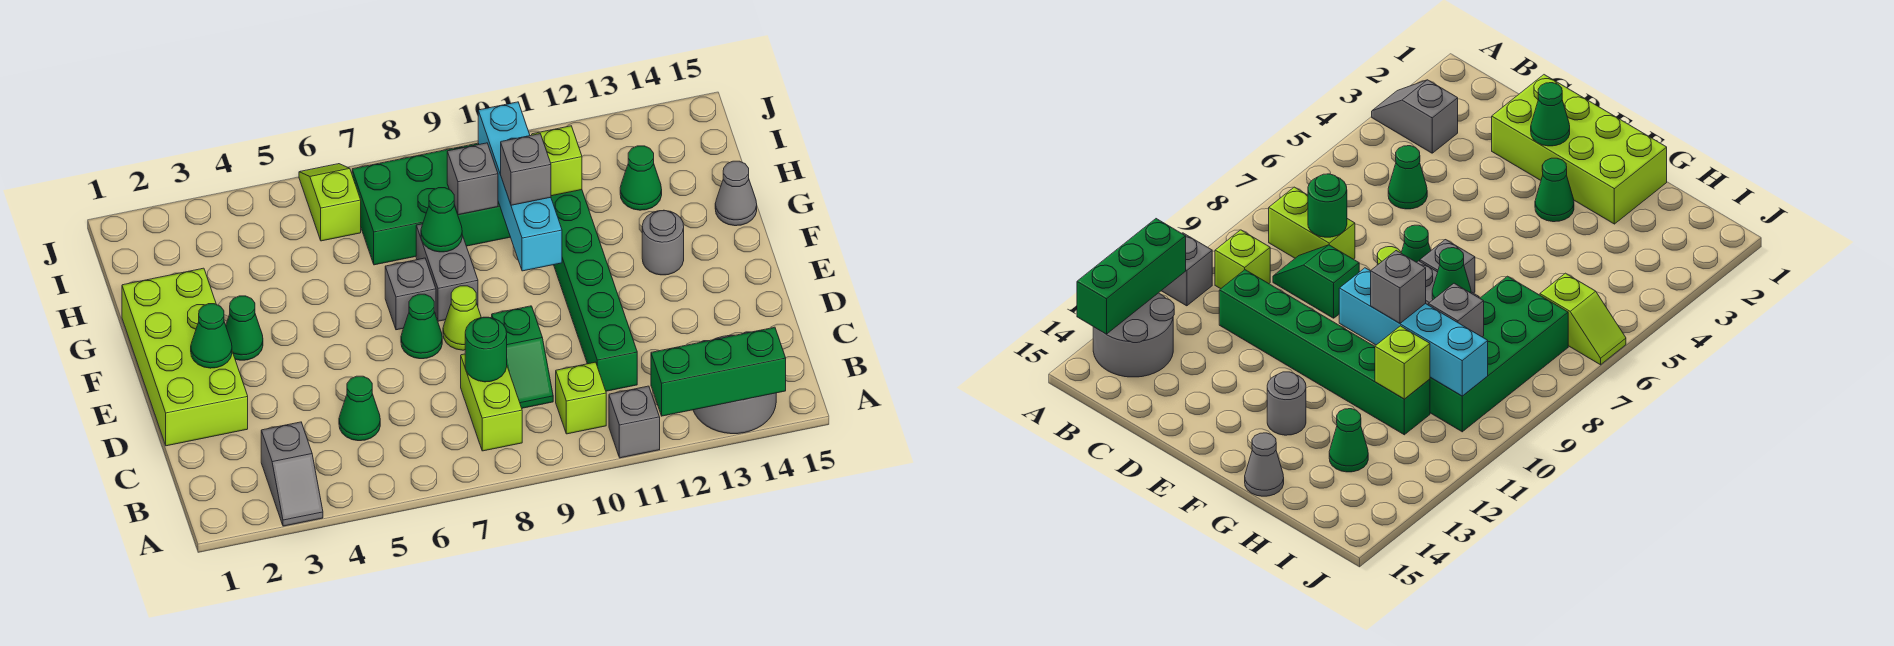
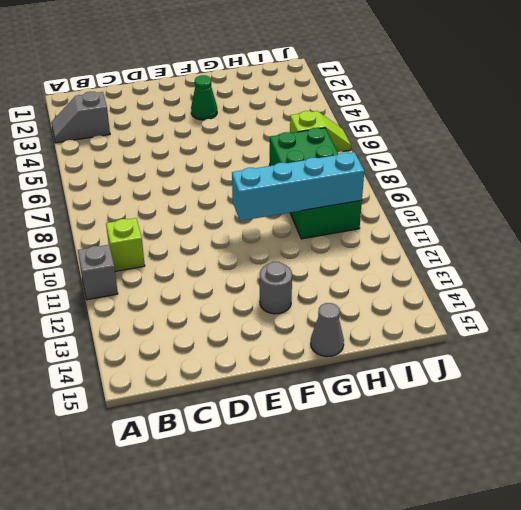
none -> grey 2x2 round brick [693,332,776,434]
none -> lime 1x2 brick [461,354,522,451]
none -> green 1x1 cone [339,376,380,441]

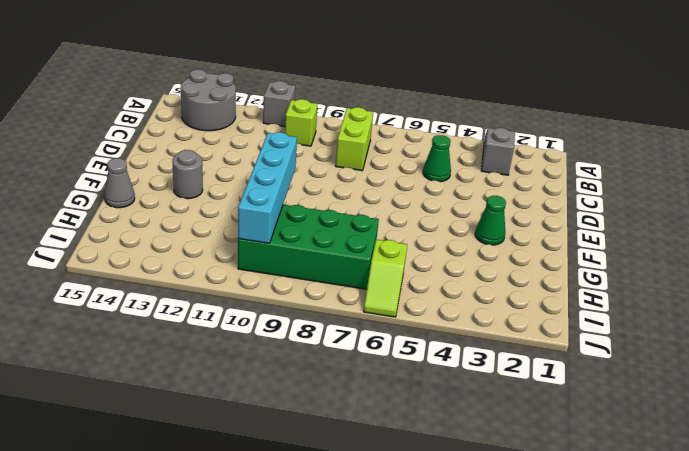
none -> green 1x2 slope [492,306,553,408]
none -> green 1x6 brick [551,190,637,391]
none -> lime 2x4 brick [122,268,248,446]

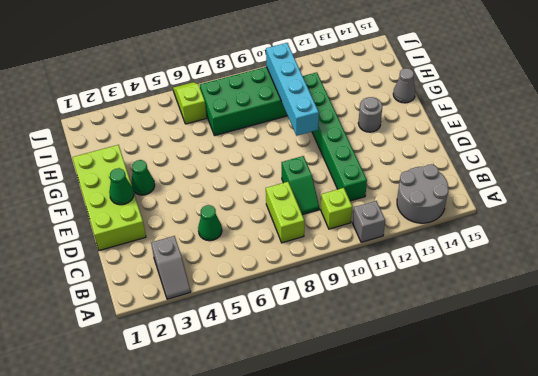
none -> green 1x1 cone [401,294,442,359]
none -> lime 1x1 cone [443,286,481,350]
none -> grey 1x1 brick [385,258,436,330]

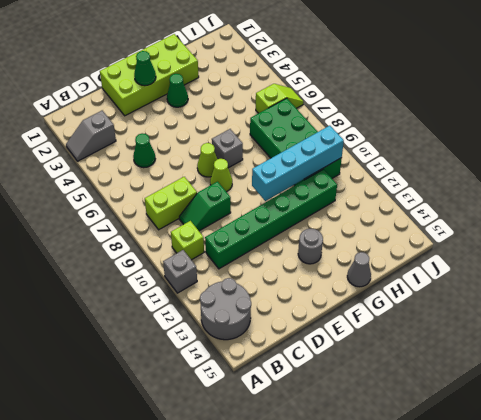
lime 1x1 cone [197,143,217,177] -> green 1x1 cone [401,294,442,359]
none -> grey 1x2 brick [416,224,478,321]
none -> green 1x1 cone [620,146,662,210]
none -> green 1x3 brick [651,327,786,416]

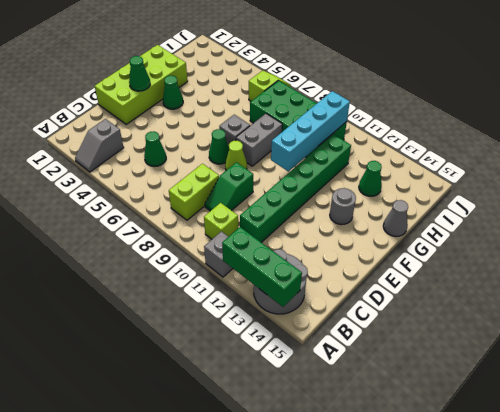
none -> green 1x1 round brick [465,317,507,382]
none -> green 1x1 cone [421,188,462,252]
none -> grey 1x1 brick [447,143,498,215]

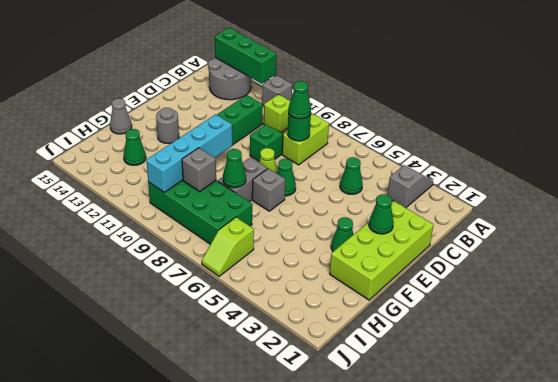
green 1x1 cone [288,81,311,119] -> none
none -> lime 1x1 brick [532,126,582,196]
none -> grey 1x1 brick [501,134,551,205]

